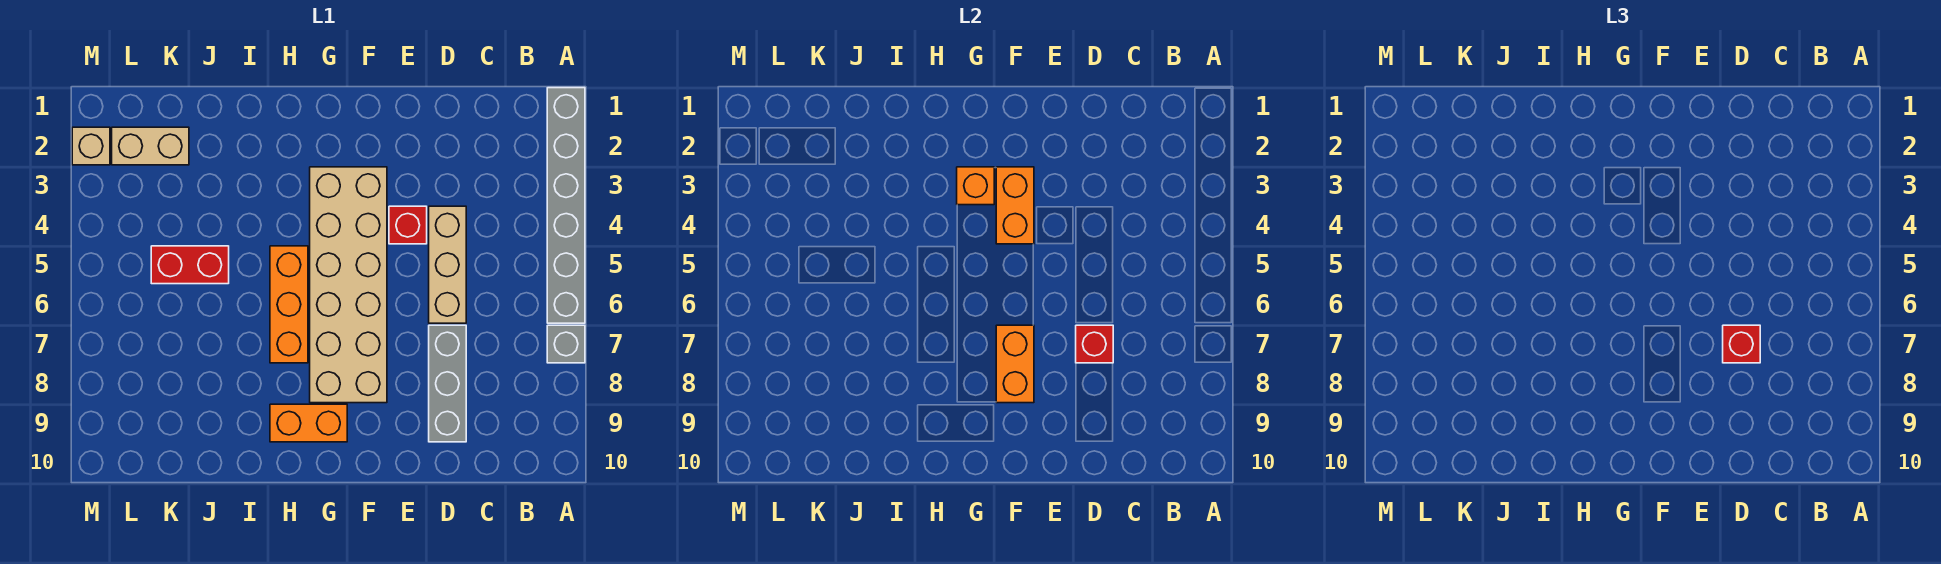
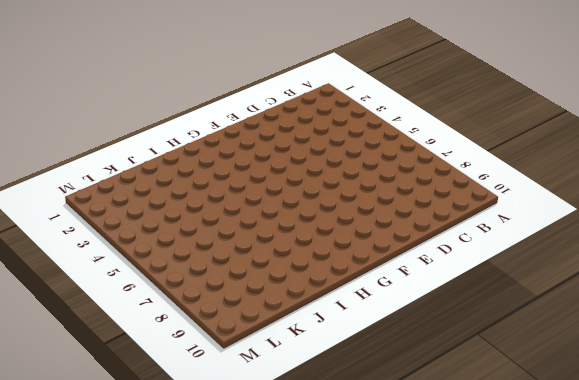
none -> grey 1x6 brick [547,88,585,323]
none -> grey 1x1 brick [547,325,585,363]
none -> tan 1x3 brick [429,206,466,323]

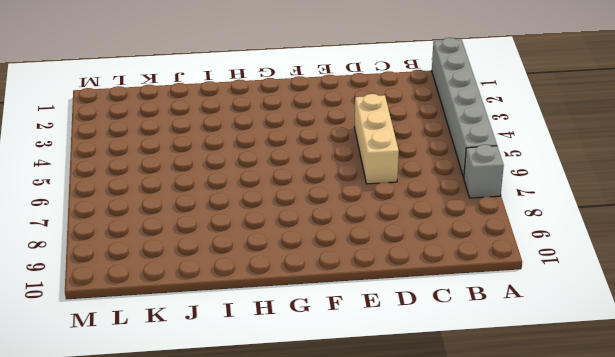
none -> grey 1x3 brick [429,325,466,442]
none -> red 1x1 brick [389,206,427,244]
none -> tan 2x6 brick [310,167,387,403]

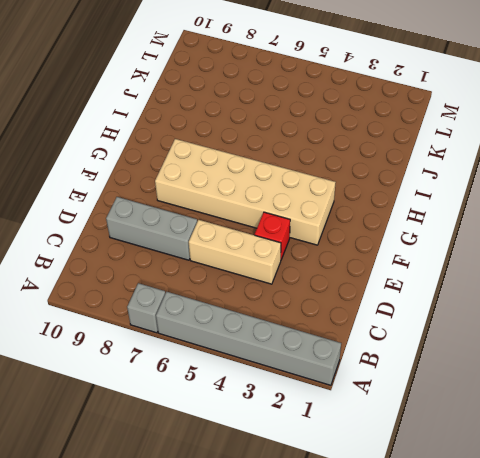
none -> orange 1x2 brick [270,404,347,442]
none -> orange 1x3 brick [270,246,308,363]
none -> red 1x2 brick [151,246,229,284]

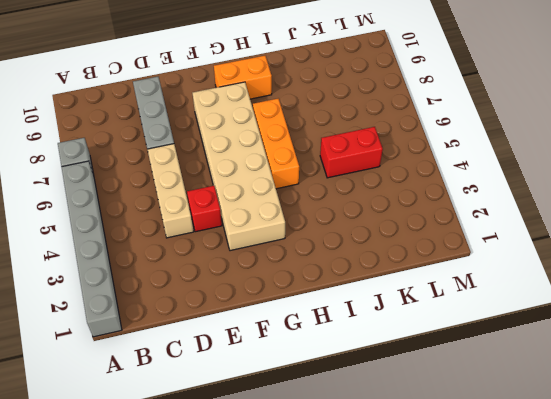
none -> tan 1x2 brick [112,127,189,165]
none -> tan 1x1 brick [72,127,110,165]
none -> red 1x1 brick [1076,325,1113,363]

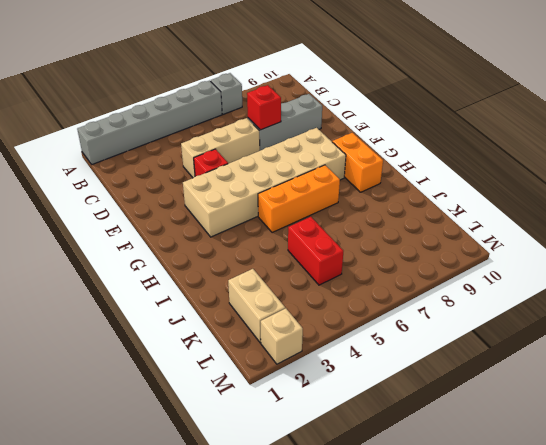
none -> orange 1x2 brick [996,167,1034,244]
none -> orange 1x2 brick [996,325,1034,403]
none -> orange 1x1 brick [957,167,994,205]

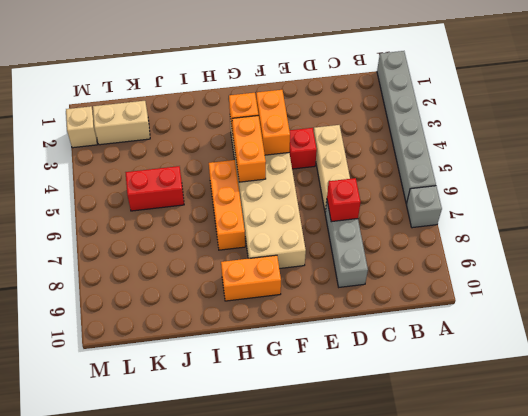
orange 1x2 brick [232,116,266,182] -> orange 1x2 brick moved to [996,325,1034,403]
none -> red 1x1 brick [1723,325,1760,363]

